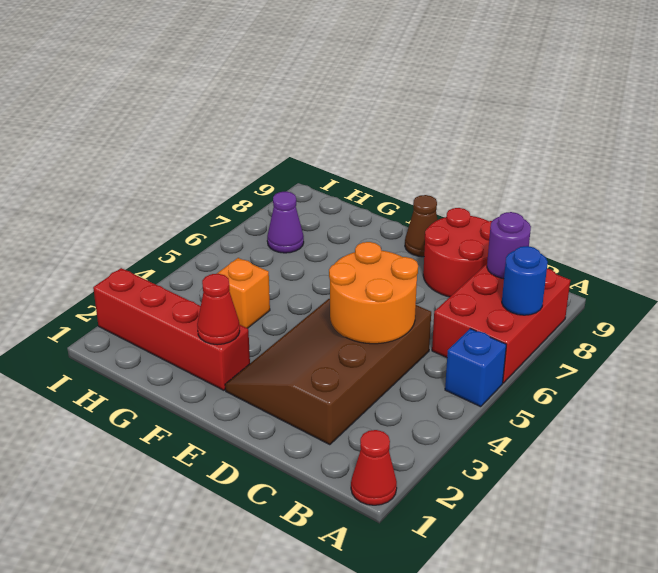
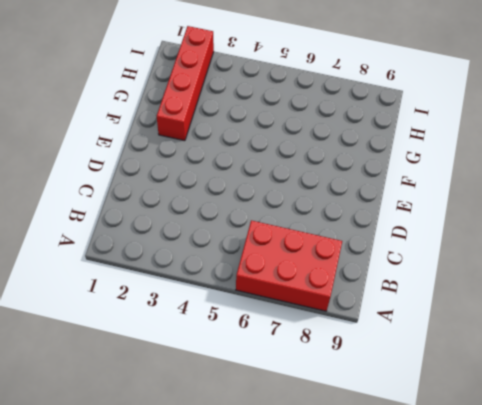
none -> red 1x1 cone [351,430,397,505]
none -> blue 1x1 brick [445,329,506,407]
none -> brown 3x4 slope [225,299,431,445]

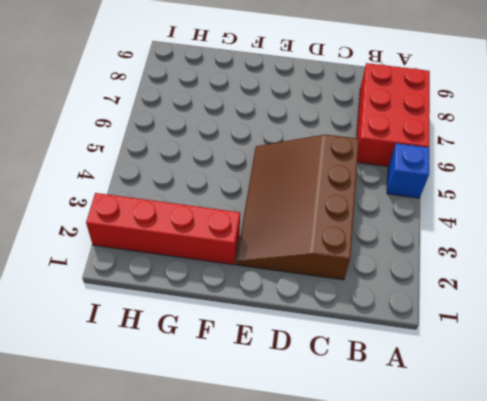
none -> red 1x1 cone [351,430,397,505]
none -> red 2x2 round brick [423,208,492,297]
none -> brown 1x1 cone [405,195,438,257]

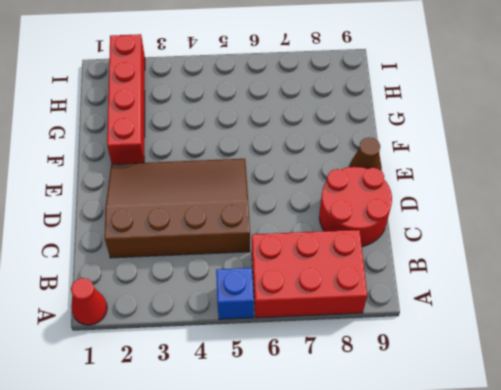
none -> orange 1x1 brick [217,258,270,328]
none -> purple 1x1 cone [267,191,304,253]
none -> blue 1x1 round brick [502,246,548,315]

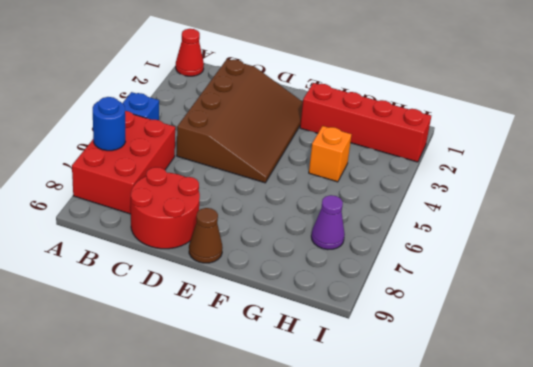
none -> purple 1x1 round brick [487,212,531,279]
none -> orange 2x2 round brick [329,242,418,344]
none -> red 1x1 cone [197,274,240,345]

